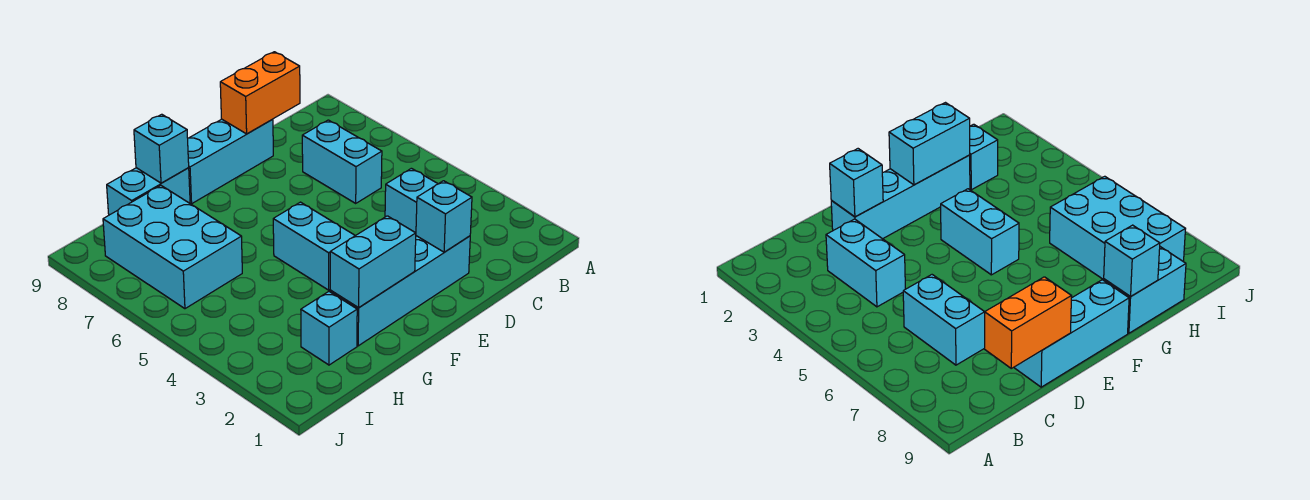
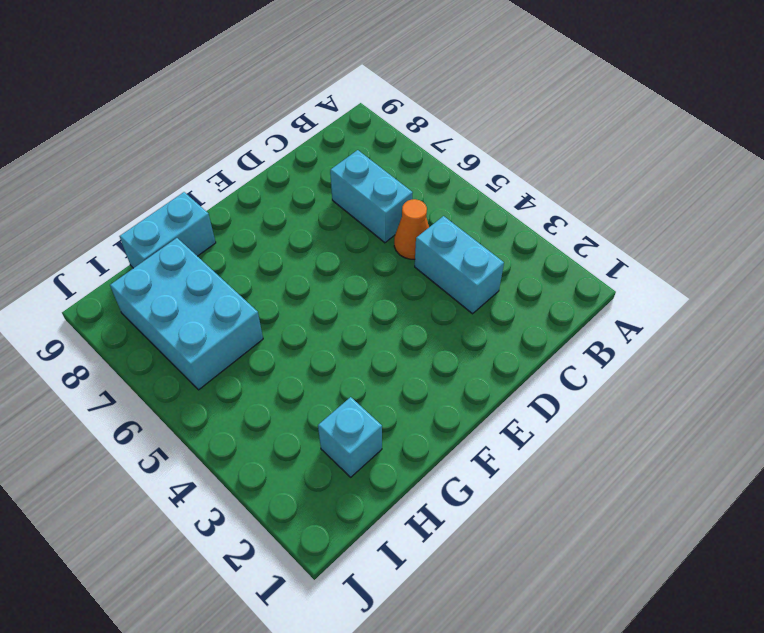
orange 1x1 cone [394,199,429,259] -> none
none -> cyan 1x4 brick [330,236,470,346]
none -> cyan 1x3 brick [188,119,273,204]
none -> cyan 1x2 brick [273,202,355,290]

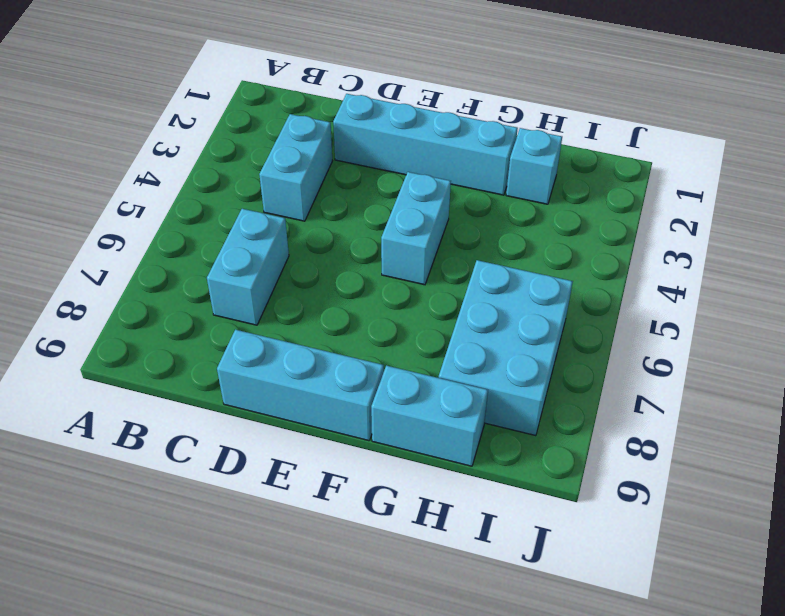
none -> orange 1x2 brick [220,52,300,134]
none -> cyan 1x1 brick [416,181,472,252]
none -> cyan 1x2 brick [330,216,416,308]

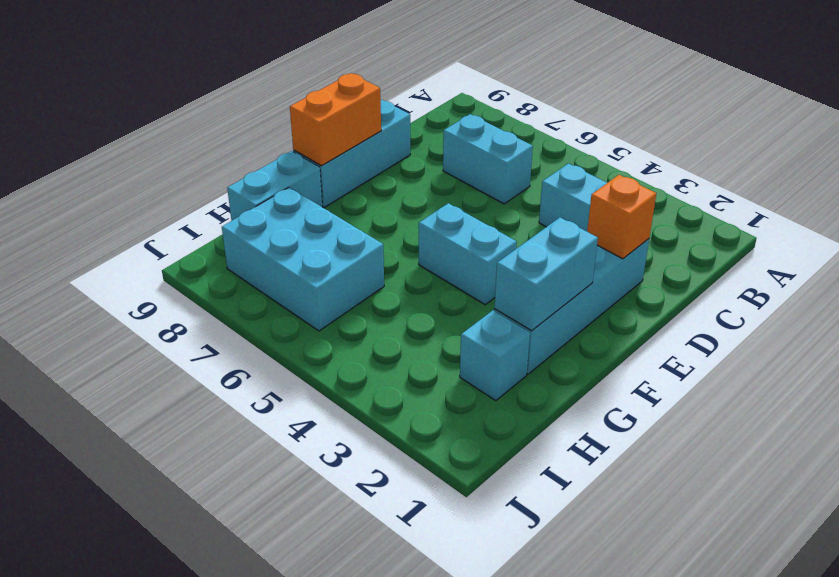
orange 1x1 brick [587,175,656,259] -> cyan 1x1 brick [416,181,472,252]
orange 1x2 brick [290,73,381,166] -> orange 1x2 brick moved to [220,52,300,134]
none -> cyan 1x1 brick [134,114,189,183]

